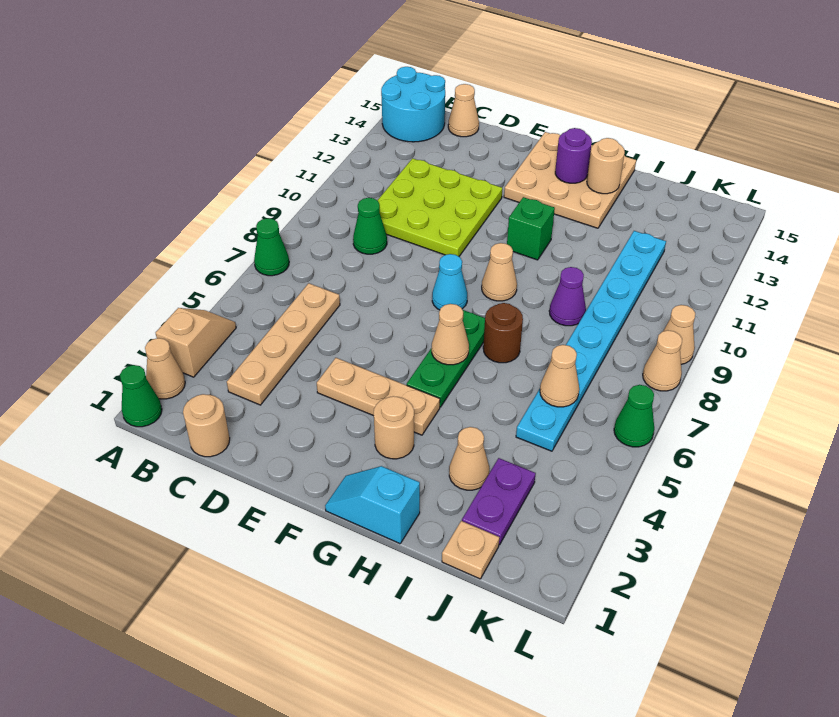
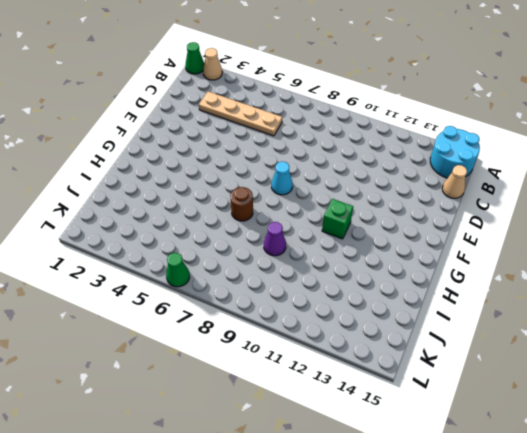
none -> tan 1x2 slope [156,308,236,377]
none -> green 1x1 cone [254,218,289,276]
none -> tan 1x1 round brick [183,394,230,457]
none -> green 1x1 cone [353,198,387,254]

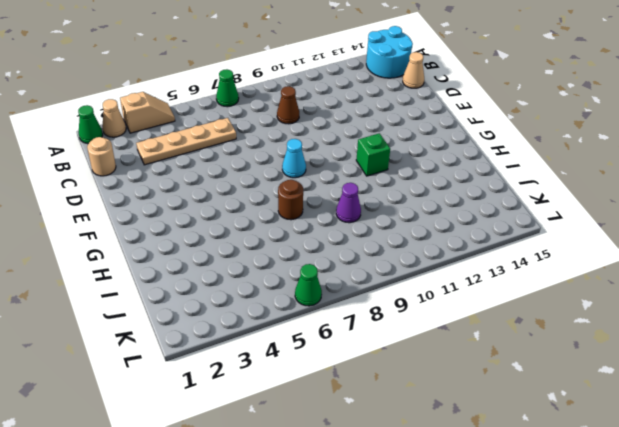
brown 1x1 cone [277,86,299,124] -> green 1x1 cone [353,198,387,254]
none -> lime 3x3 plate [378,158,502,256]
none -> tan 1x3 plate [317,358,440,435]
none -> tan 3x3 plate [504,132,636,228]
none -> cyan 1x2 slope [325,466,420,544]

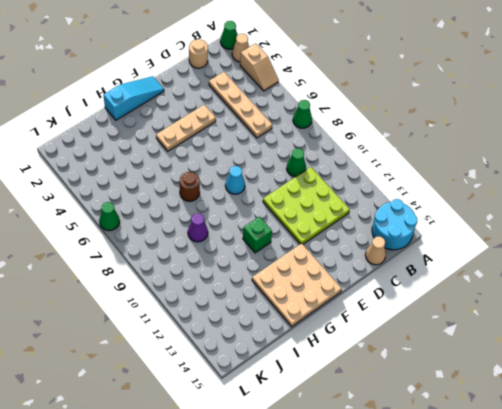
cyan 1x3 slope [104,76,164,120] -> cyan 1x2 slope [325,466,420,544]
none -> tan 1x1 round brick [374,396,414,459]
none -> green 1x3 plate [407,310,485,407]
none -> tan 1x1 cone [482,243,517,301]
none -> tan 1x1 cone [449,427,489,490]

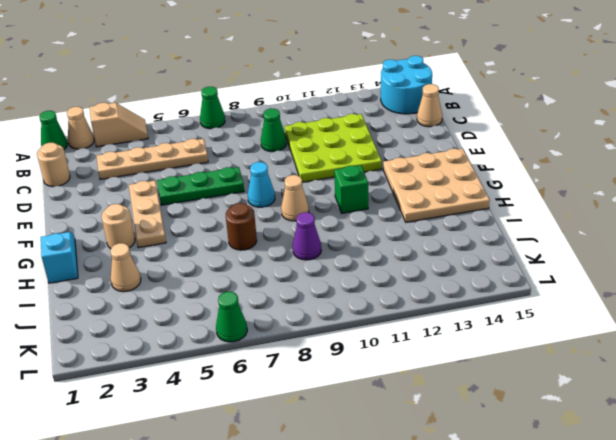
green 1x3 plate [157,167,244,205] -> green 1x3 plate moved to [407,310,485,407]
none -> tan 1x1 plate [442,521,499,579]
none -> purple 1x2 plate [462,458,536,545]
none -> cyan 1x8 plate [516,231,666,451]
none -> tan 1x1 cone [643,330,682,391]

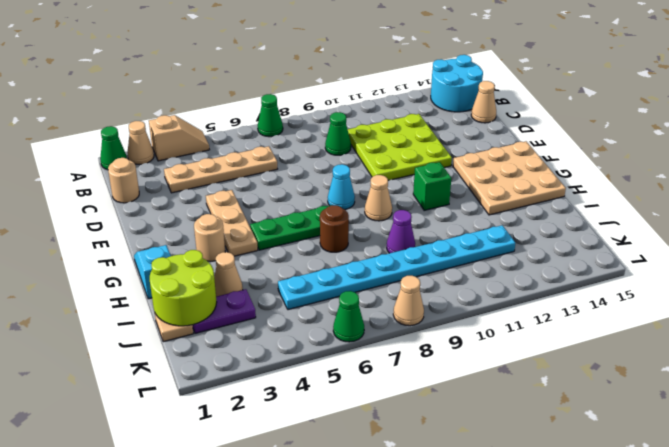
lime 2x2 round brick [150,250,217,326] -> none
none -> tan 1x1 cone [664,305,695,364]
none -> tan 1x1 cone [432,304,469,365]
none -> purple 1x1 round brick [555,128,592,183]
none -> tan 1x1 round brick [587,138,625,194]

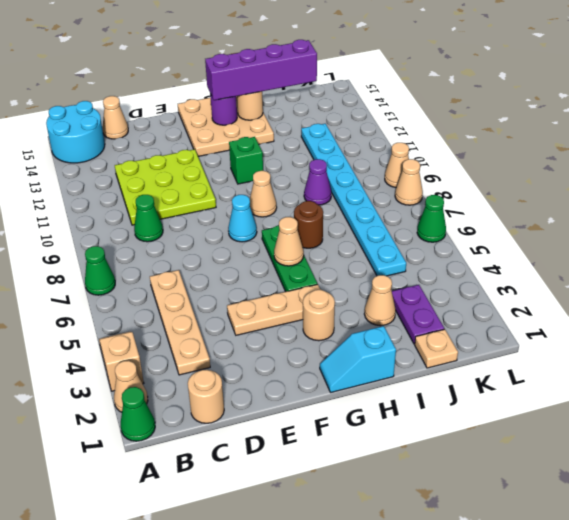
purple 1x4 brick [205,40,317,100] -> none
none -> tan 1x1 cone [540,345,579,407]

